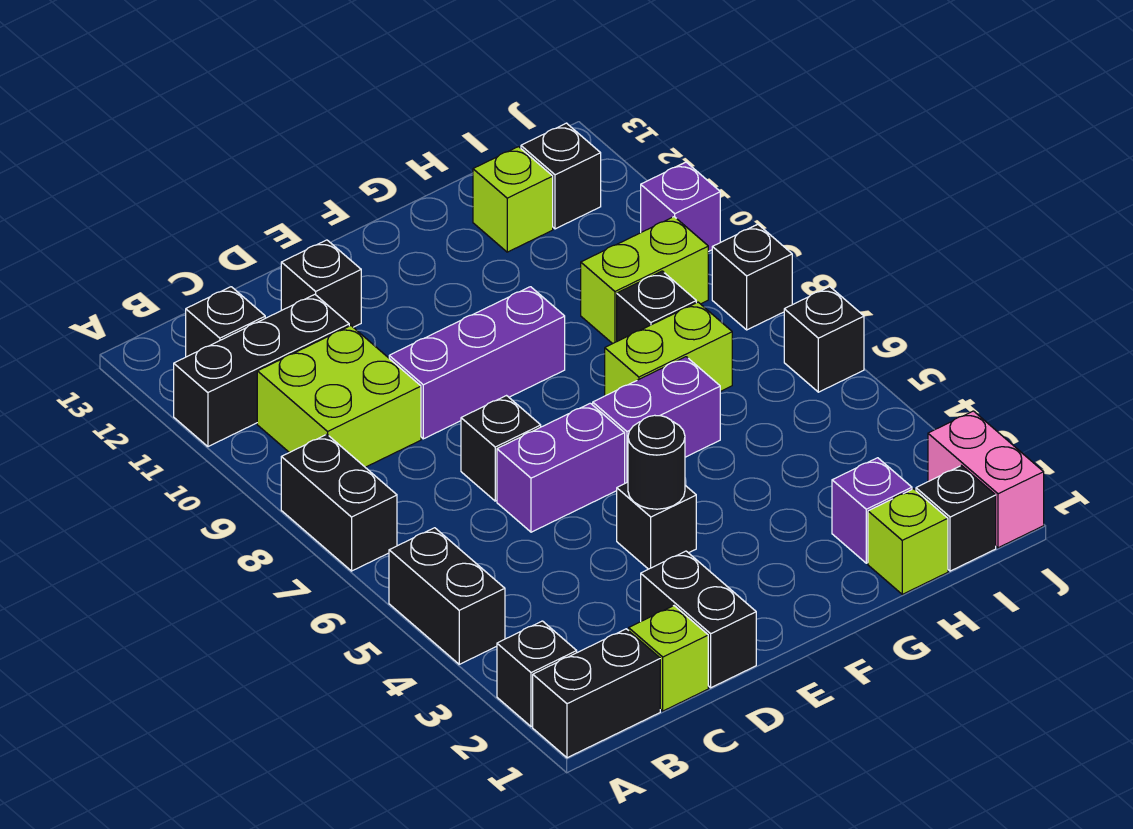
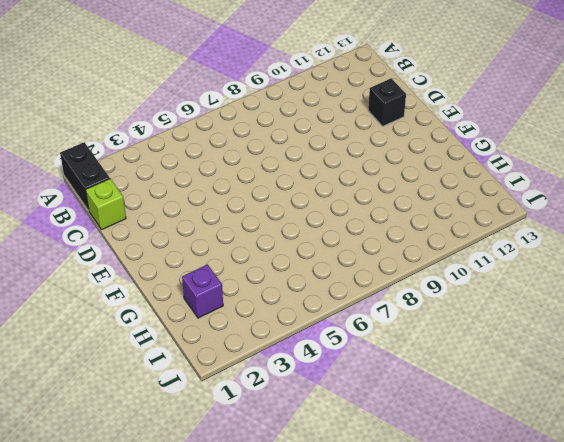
none -> black 1x1 brick [497,621,577,727]
none -> black 1x2 brick [389,528,505,664]
none -> black 1x2 brick [281,435,397,571]

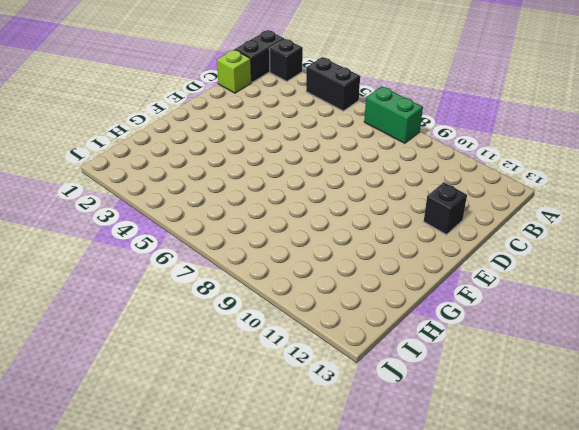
green 1x2 brick [364,86,423,143] -> black 1x2 brick [281,435,397,571]
none -> black 1x3 brick [174,295,349,447]
none -> lime 2x2 brick [257,326,421,467]
none -> black 1x1 brick [186,287,265,357]

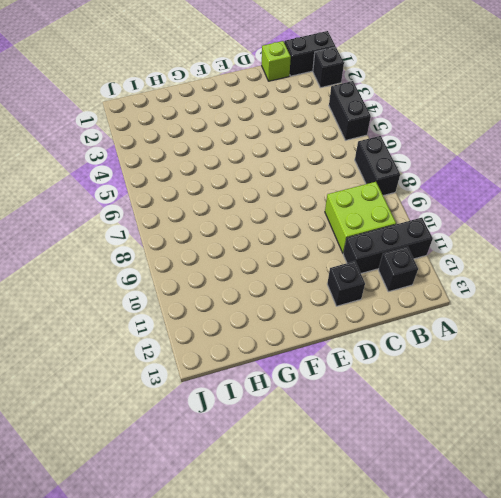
none -> black 1x2 brick [641,551,756,688]
none -> purple 1x2 brick [497,403,625,532]
none -> black 1x1 brick [461,396,541,501]

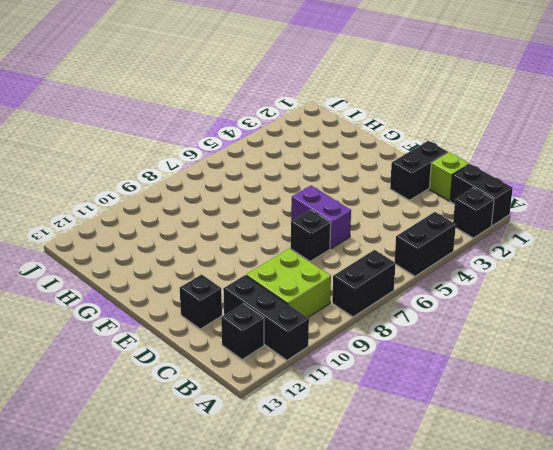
none -> purple 1x3 brick [389,287,565,439]
none -> black 1x1 brick [617,482,696,569]
none -> purple 1x2 brick [593,357,720,483]

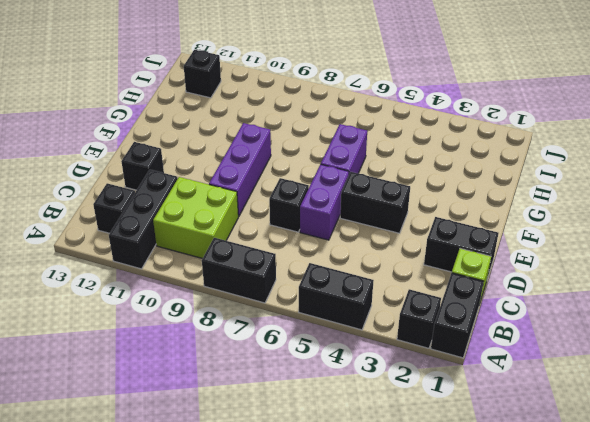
black 1x2 brick [340,172,410,233] -> black 1x1 brick [617,482,696,569]
none -> lime 1x2 brick [605,302,732,396]
none -> lime 1x1 brick [868,489,948,594]
none -> purple 1x1 brick [832,458,912,563]

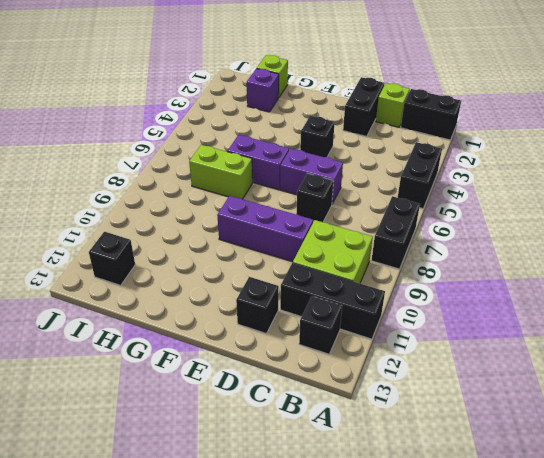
none -> black 1x1 brick [497,621,577,727]
none -> black 1x1 brick [617,271,696,341]
none -> lime 1x2 brick [581,217,708,344]

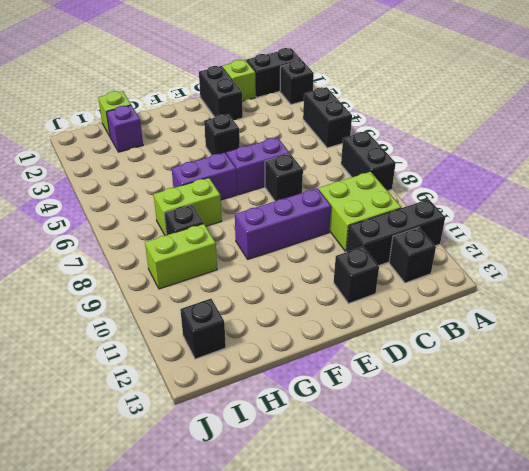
none -> lime 1x1 brick [473,147,553,252]
none -> black 1x1 brick [916,466,996,571]
none -> pink 1x2 brick [928,411,1044,548]

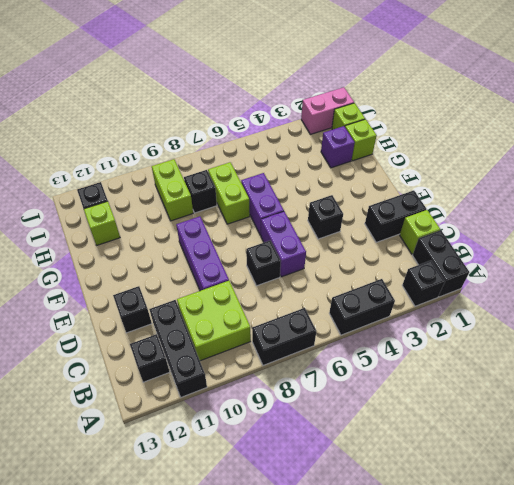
lime 1x1 brick [332,103,365,130] -> black 1x1 brick [916,466,996,571]
none -> black 1x1 brick [784,287,864,392]
none -> black 1x1 brick [712,225,792,330]
none -> purple 1x1 brick [641,162,720,252]

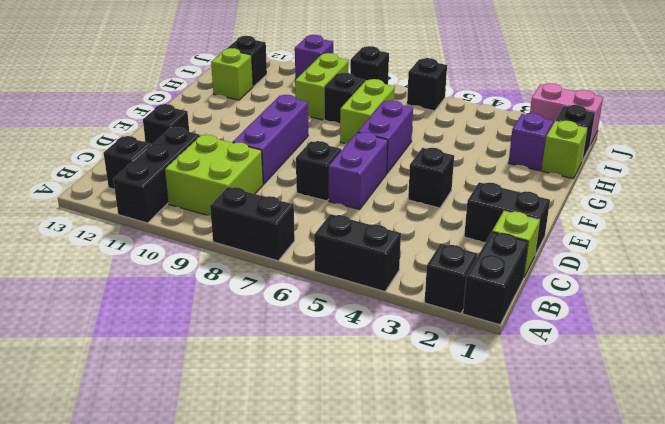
none -> black 1x1 round brick [628,415,685,509]

